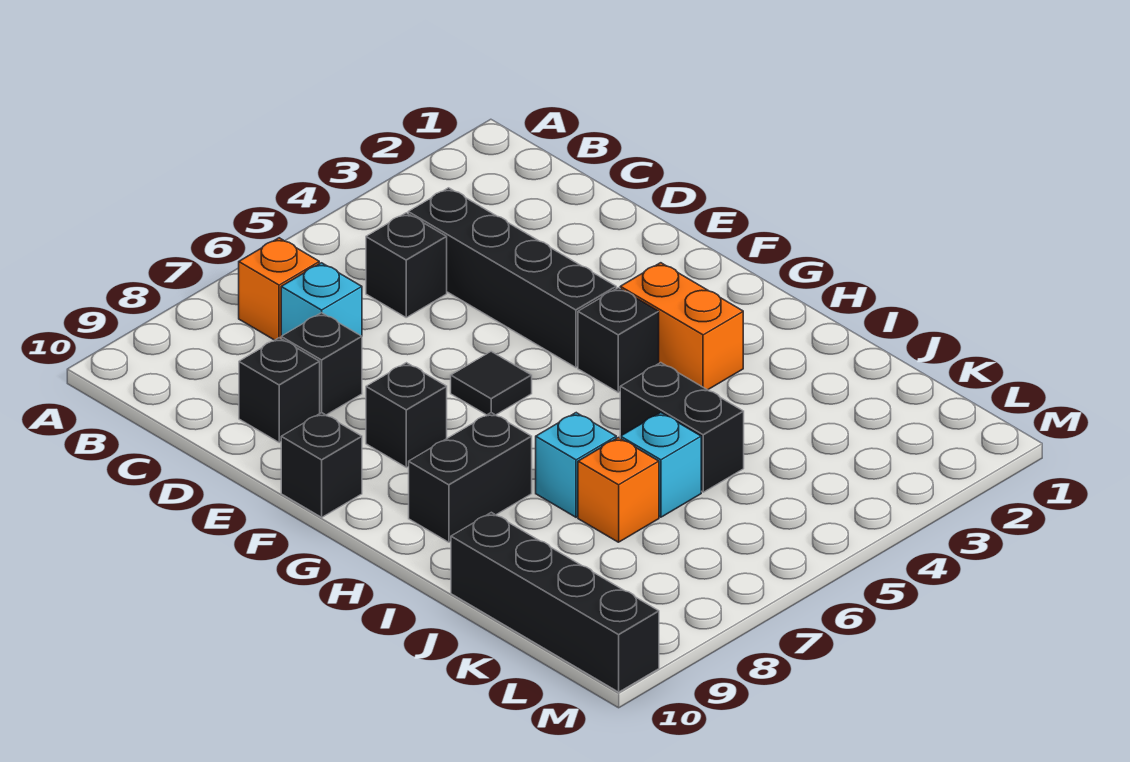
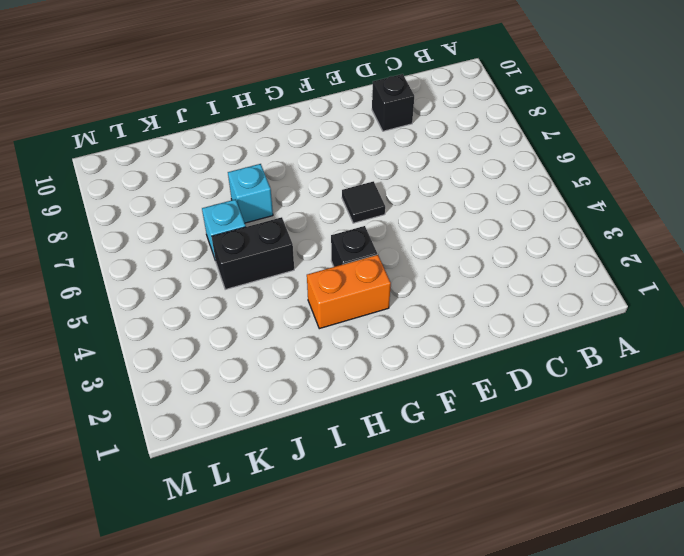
none -> orange 1x1 brick [239,238,319,340]
none -> black 1x4 brick [408,188,616,367]
none -> black 1x1 brick [366,213,447,317]

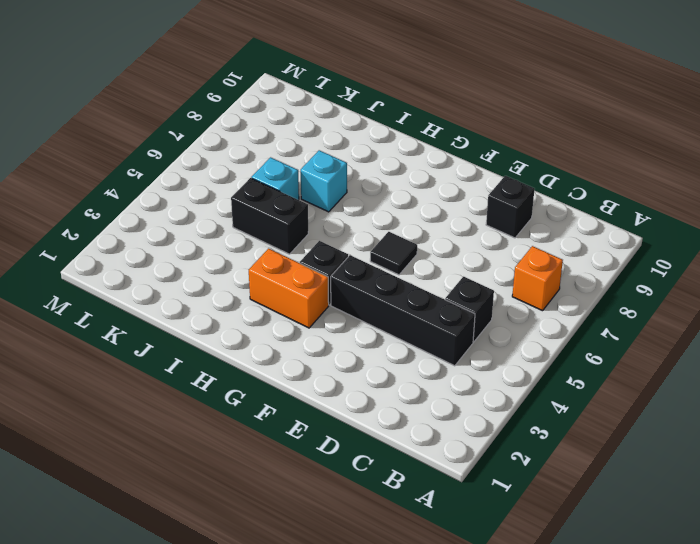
none -> cyan 1x1 brick [281,263,362,336]
none -> black 1x1 brick [281,313,362,415]
none -> black 1x1 brick [366,363,447,467]

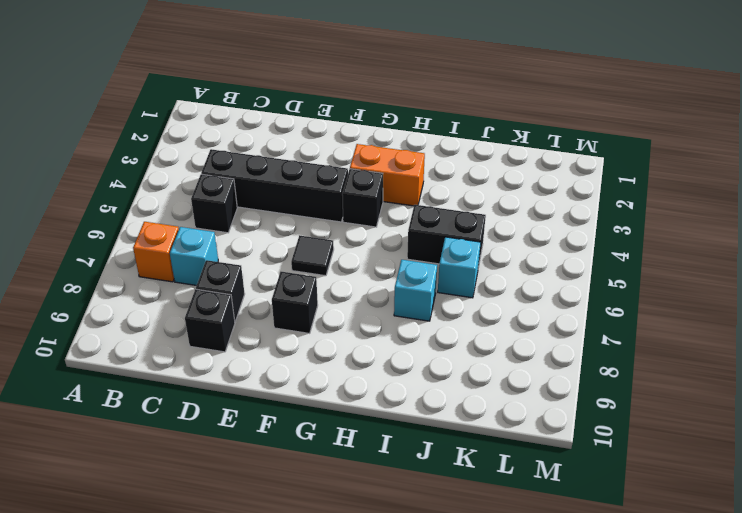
none -> black 1x1 brick [281,413,362,517]
none -> black 1x2 brick [409,413,532,542]
none -> orange 1x1 brick [578,438,659,542]

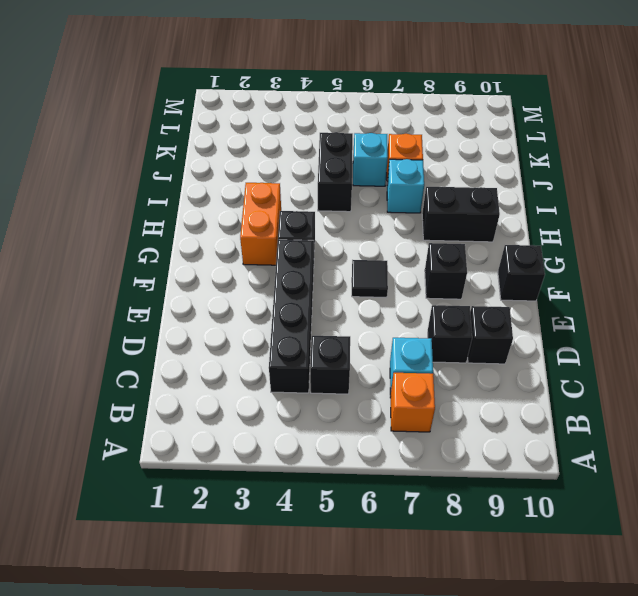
none -> black 1x4 brick [451,512,659,692]

